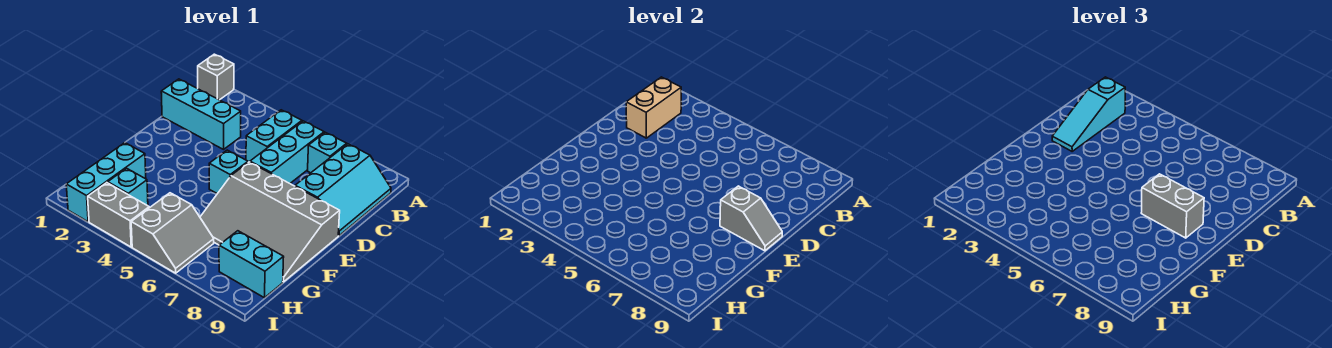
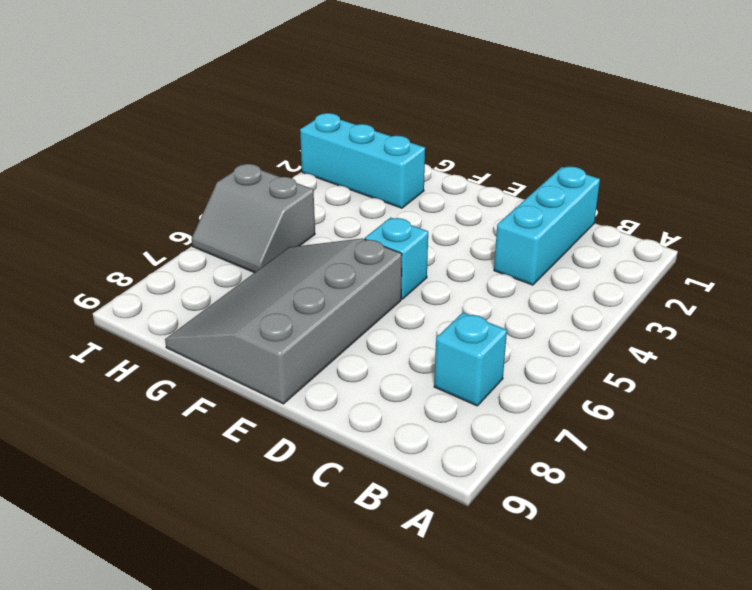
none -> grey 1x1 brick [198,54,234,100]
none -> cyan 1x2 brick [246,110,302,162]
none -> cyan 1x3 brick [250,121,324,183]

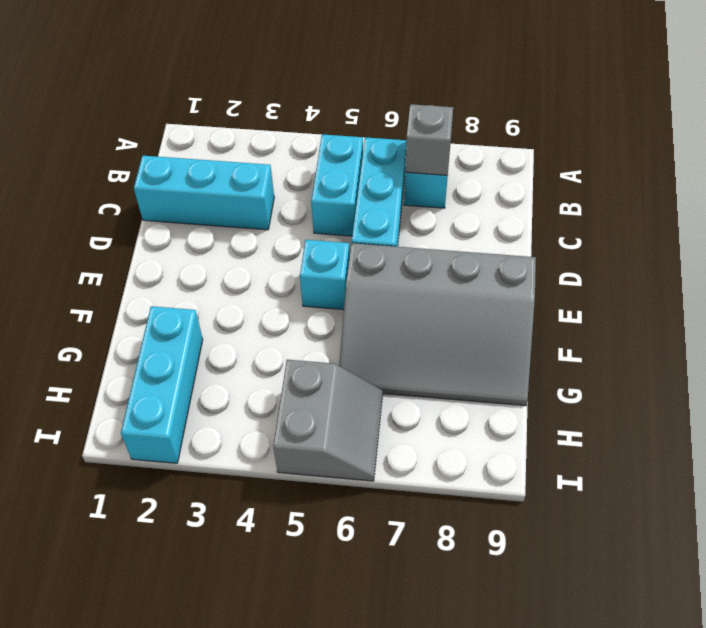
grey 1x1 brick [405,104,453,175] -> grey 1x1 brick moved to [198,54,234,100]
none -> cyan 2x3 slope [295,144,391,236]
none -> cyan 1x1 brick [108,168,148,206]
none -> cyan 1x2 brick [219,231,284,298]

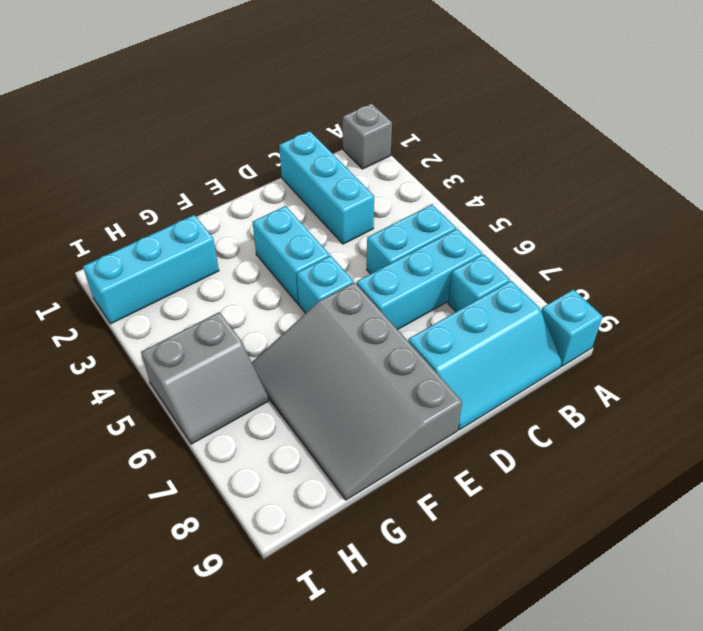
cyan 1x1 brick [541,289,603,367] -> cyan 1x1 brick moved to [108,168,148,206]
cyan 1x2 brick [252,206,330,304] -> cyan 1x2 brick moved to [219,231,284,298]
none -> grey 1x2 brick [88,183,149,247]
none -> tan 1x2 brick [626,77,681,138]
none -> grey 1x2 slope [720,186,782,251]

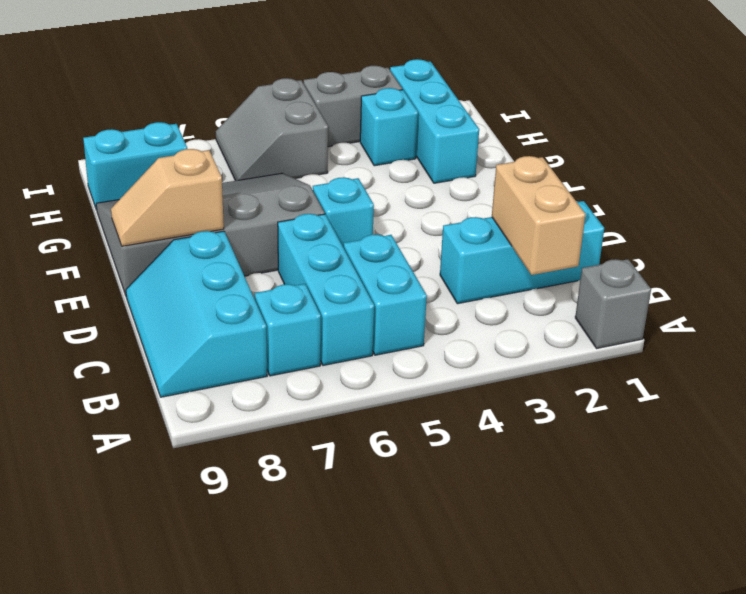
tan 1x2 slope [111,149,224,246] -> grey 1x2 slope [720,186,782,251]
none -> cyan 1x3 slope [1052,77,1125,151]
none -> grey 1x2 brick [1141,174,1204,238]

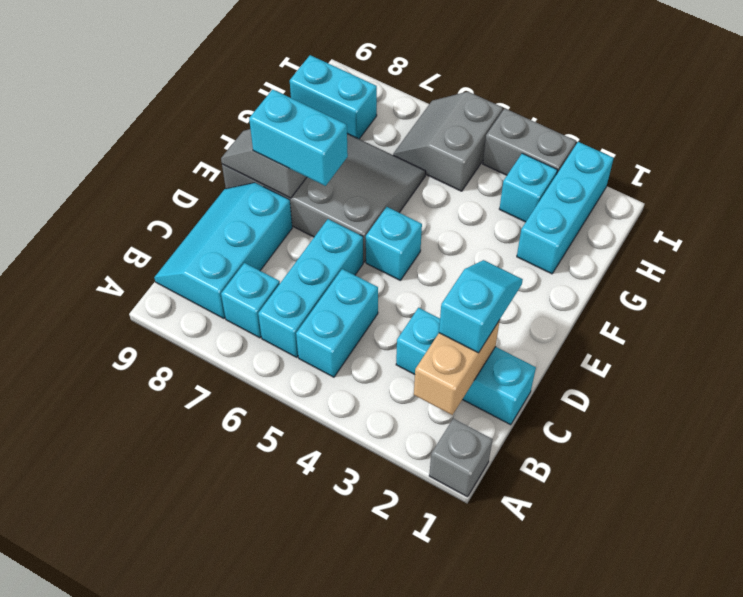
cyan 1x2 slope [439,260,523,353] -> cyan 1x3 slope [1052,77,1125,151]
cyan 1x2 brick [249,89,348,186] -> grey 1x2 brick [1141,174,1204,238]

